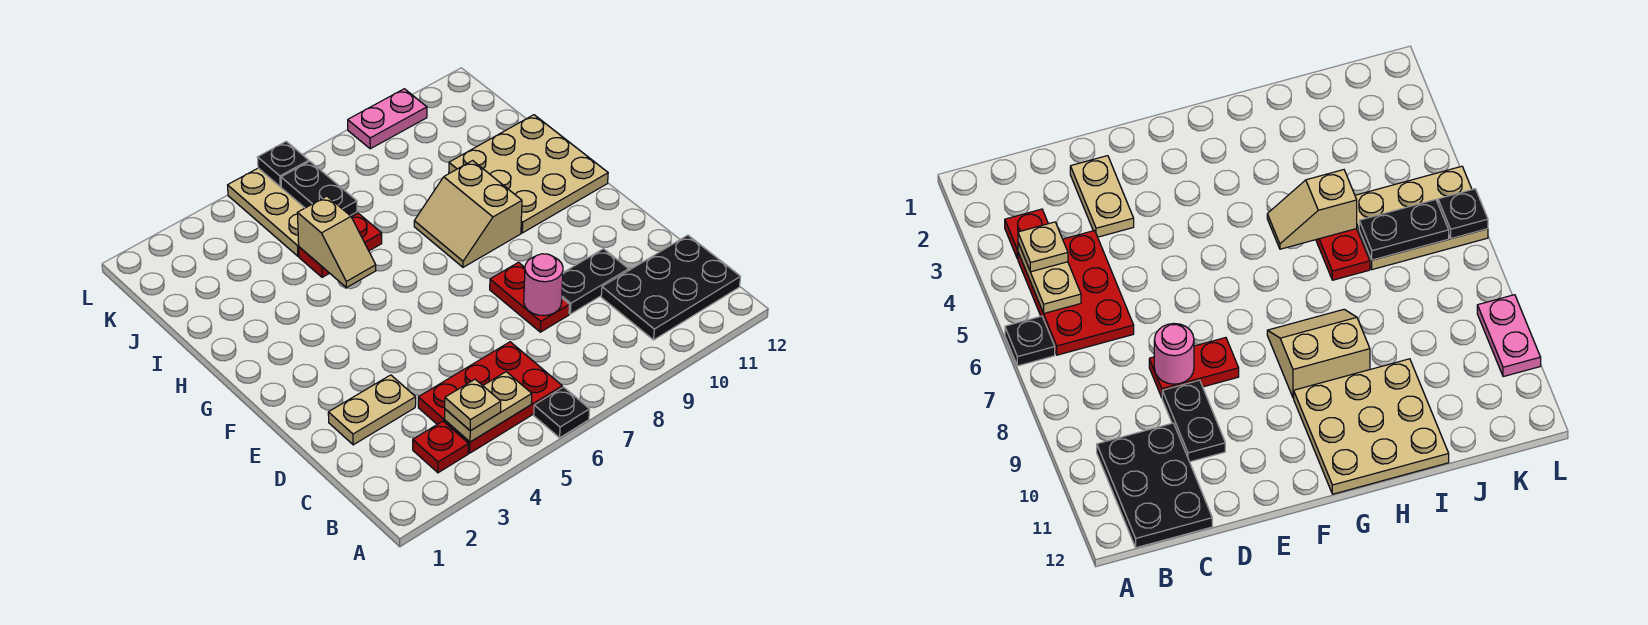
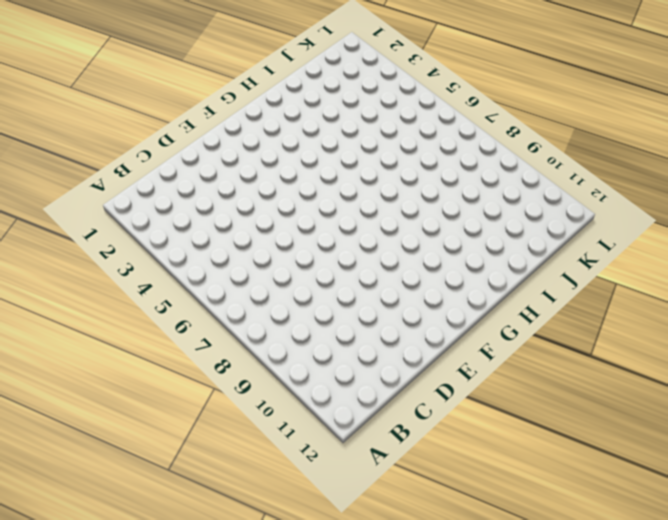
none -> black 1x1 plate [534,387,590,438]
none -> red 1x1 plate [413,421,469,473]
none -> red 2x3 plate [418,342,562,453]

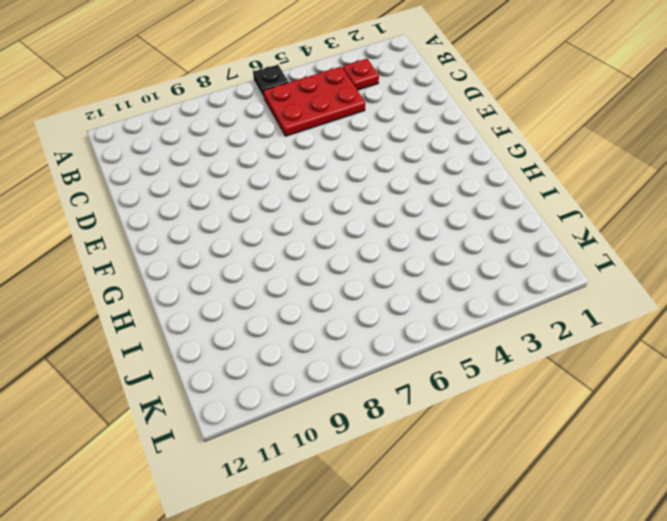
none -> black 2x3 plate [601,235,741,340]
none -> tan 1x2 plate [328,375,416,445]
none -> red 1x2 plate [490,262,569,332]

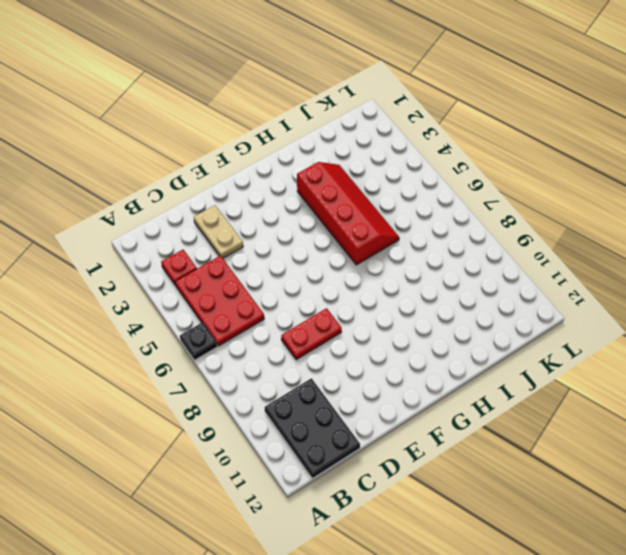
red 2x4 slope [297,162,399,265] -> red 1x2 plate [299,213,382,277]
none -> black 1x2 plate [562,249,629,314]
none -> tan 2x2 slope [414,161,522,267]
none -> tan 3x3 plate [449,115,608,233]

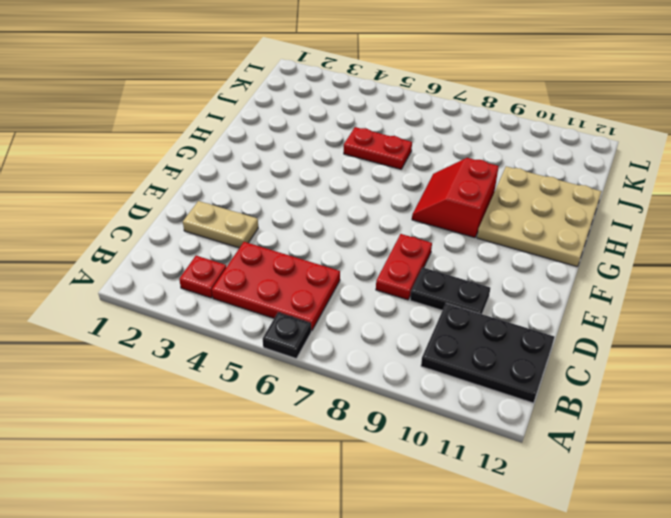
red 2x2 slope [412,158,499,238] -> tan 2x2 slope [414,161,522,267]
none -> tan 2x3 plate [228,168,357,256]
none -> pink 1x2 plate [348,89,427,149]
none -> tan 1x2 plate [445,372,532,442]

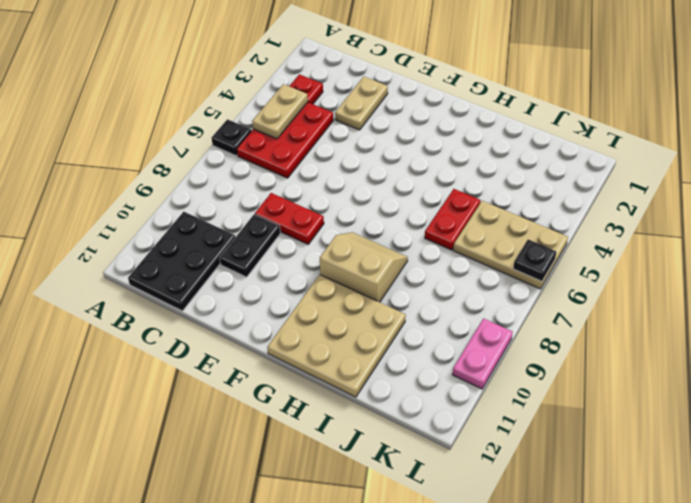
none -> pink 1x1 round brick [524,254,563,316]
none -> tan 1x2 slope [297,196,376,288]
none -> black 1x2 plate [281,161,357,216]

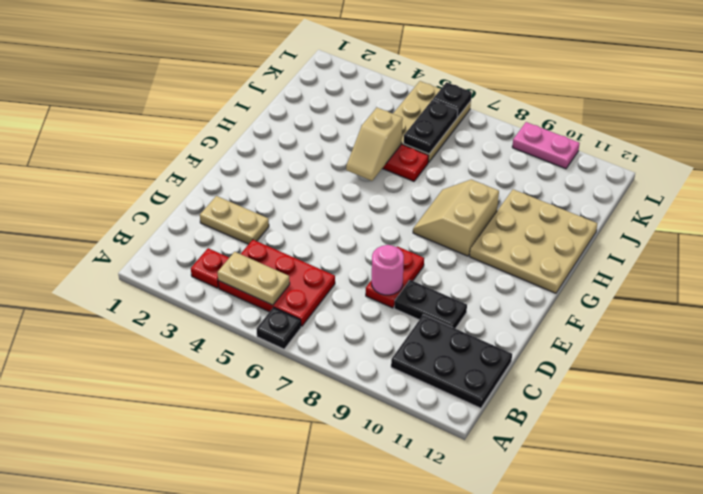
none -> tan 1x1 plate [445,379,501,431]

